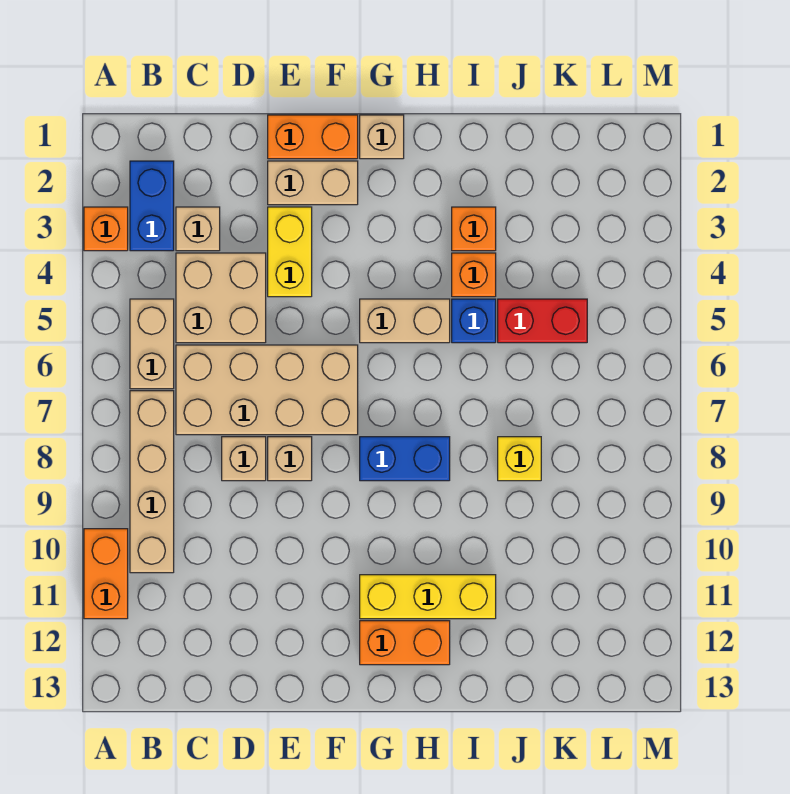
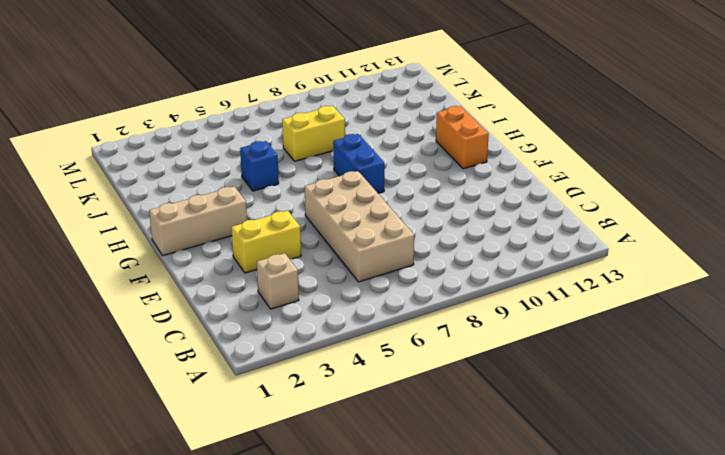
tan 1x3 brick [149,186,247,255] -> tan 1x1 brick [360,115,404,159]
yellow 1x2 brick [282,106,345,161] -> yellow 1x1 brick [498,437,541,481]
none -> orange 1x1 brick [84,207,128,251]
none -> orange 1x2 brick [84,529,128,619]
none -> blue 1x2 brick [130,161,174,251]

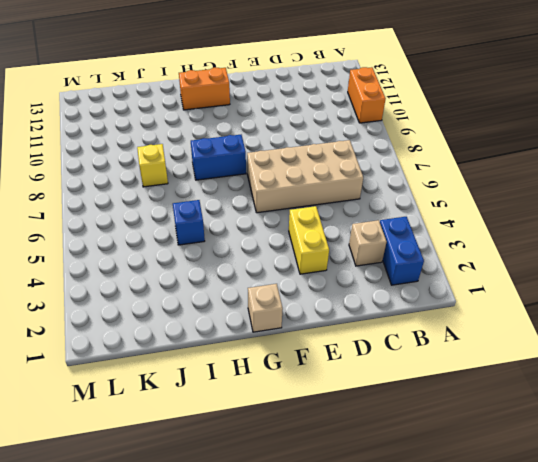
none -> orange 1x1 brick [84,207,128,251]
none -> tan 1x2 brick [130,299,174,389]
none -> tan 1x4 brick [130,391,174,573]

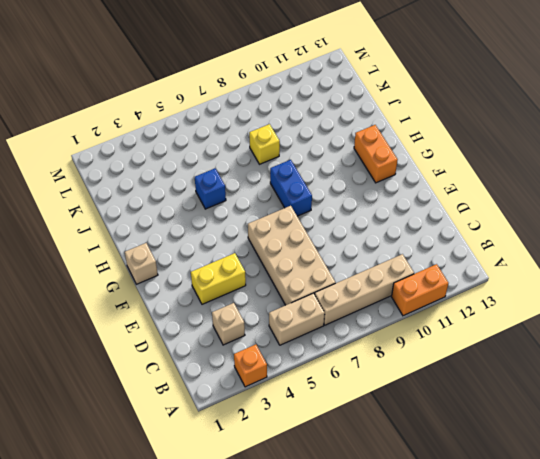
none -> blue 1x2 brick [130,161,174,251]
none -> tan 2x2 brick [176,253,266,343]
none -> tan 1x1 brick [222,437,266,481]

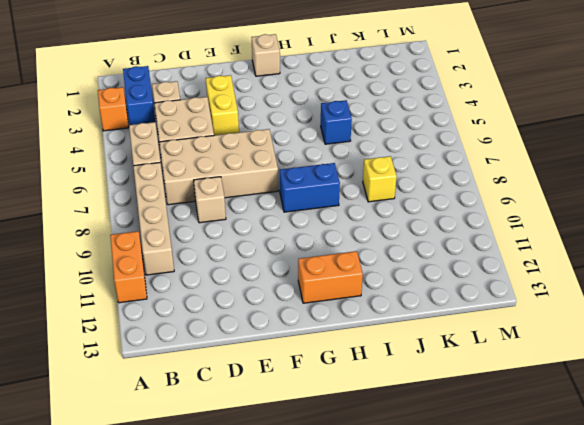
none -> orange 1x2 brick [268,115,358,159]
none -> tan 1x2 brick [268,161,358,205]
none -> tan 1x1 brick [268,437,312,481]

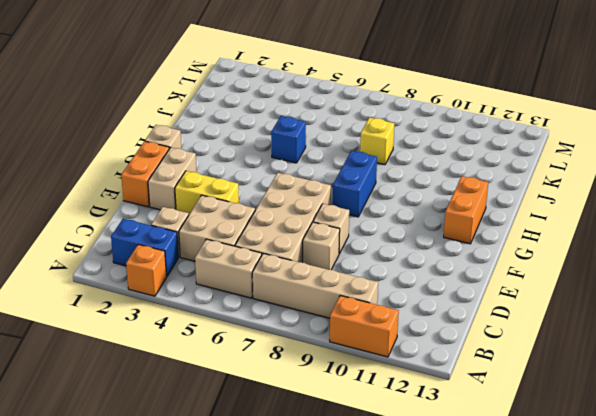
none -> tan 1x2 brick [360,299,450,343]
none -> yellow 1x3 brick [360,575,496,619]
none -> orange 1x1 brick [452,207,496,251]

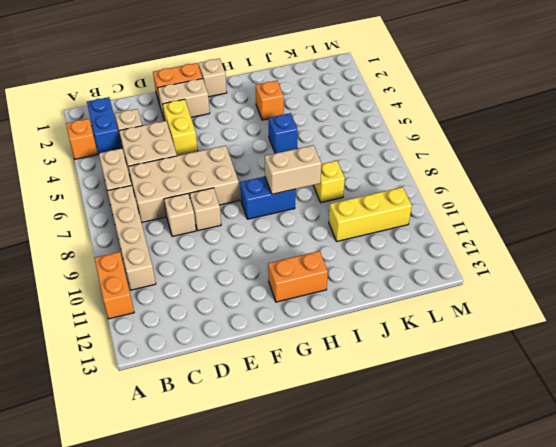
tan 1x2 brick [265,145,321,194] -> tan 1x2 brick moved to [360,299,450,343]
yellow 1x3 brick [329,187,412,242] -> yellow 1x3 brick moved to [360,575,496,619]
none -> orange 1x1 brick [452,253,496,297]
none -> red 1x2 brick [498,299,587,343]

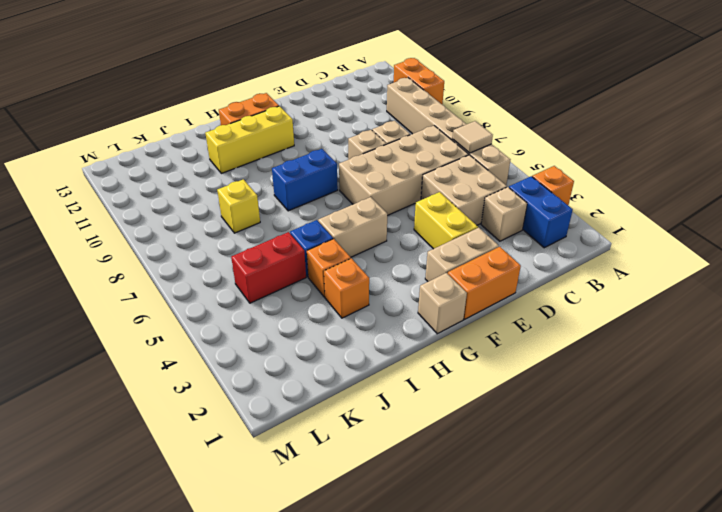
tan 1x1 tile [453,121,493,153] -> none

